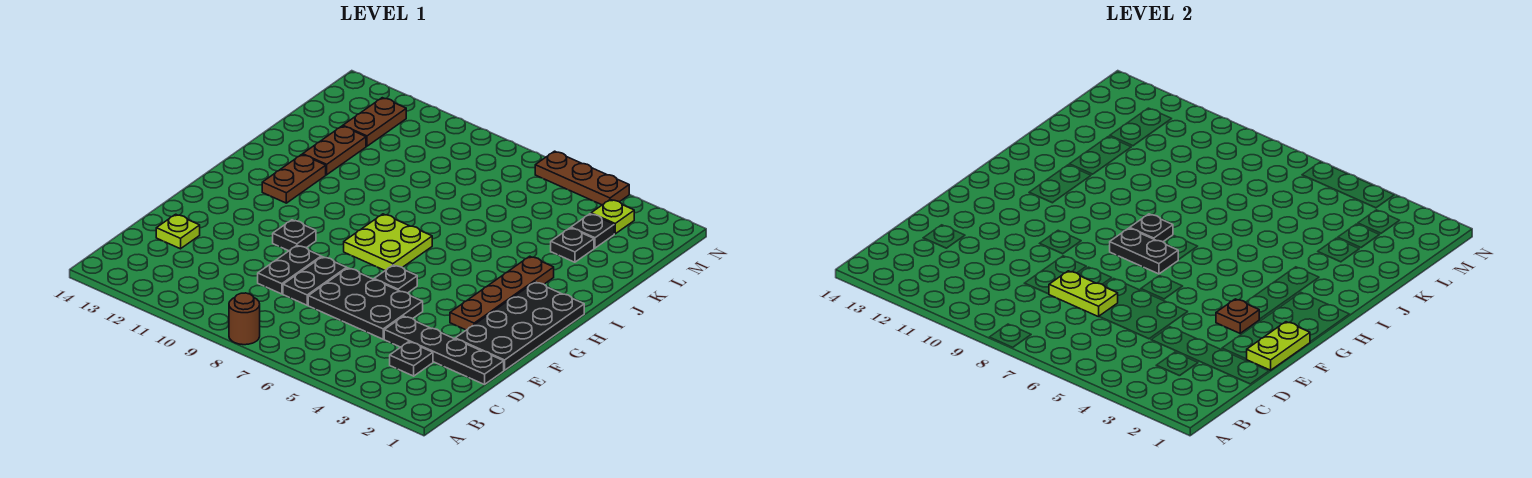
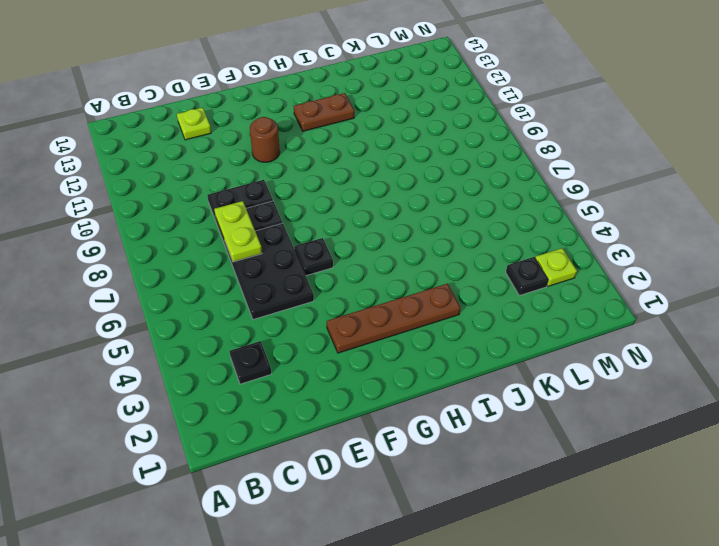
brown 1x1 round brick [250,117,280,162] -> brown 1x1 round brick moved to [229,293,260,345]
none -> black 1x4 plate [384,316,504,385]
none -> black 2x4 plate [455,282,584,370]
none -> black 1x1 plate [273,220,316,251]

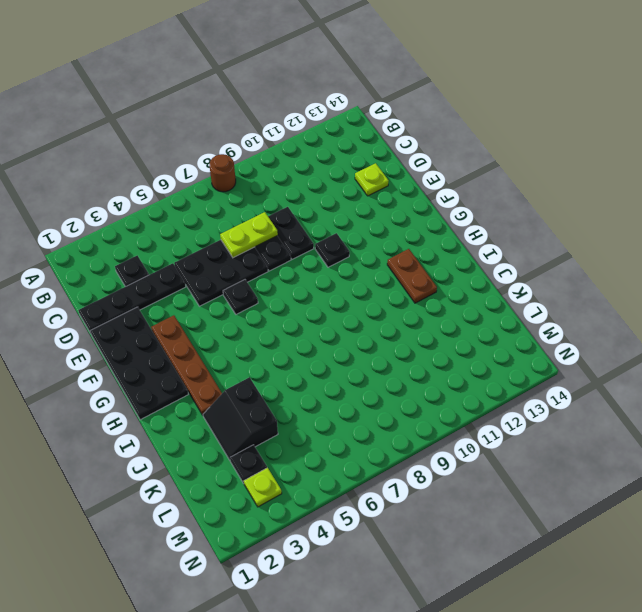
black 2x2 slope [203,377,278,460] -> black 1x1 plate [551,228,594,262]
none -> lime 2x2 plate [344,214,432,270]
none -> brown 1x2 plate [303,126,366,175]
none -> brown 1x2 plate [343,98,406,146]

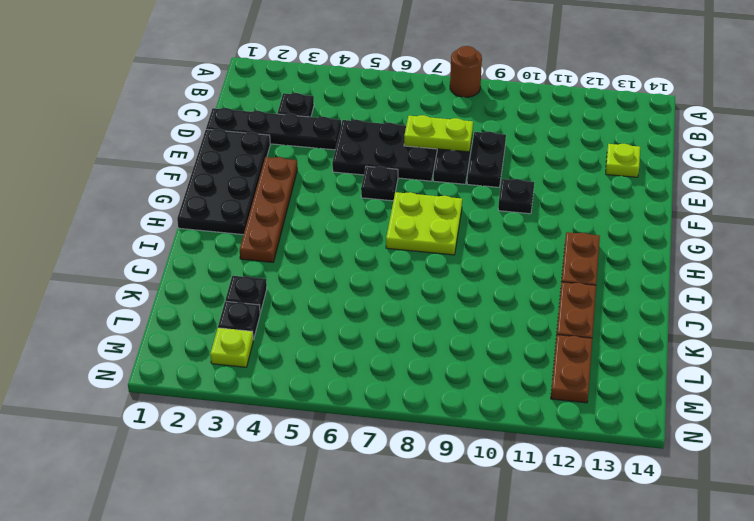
none -> brown 1x3 plate [535,151,629,205]
none -> lime 1x2 plate [1247,322,1310,370]
none -> brown 1x1 plate [1216,299,1259,333]

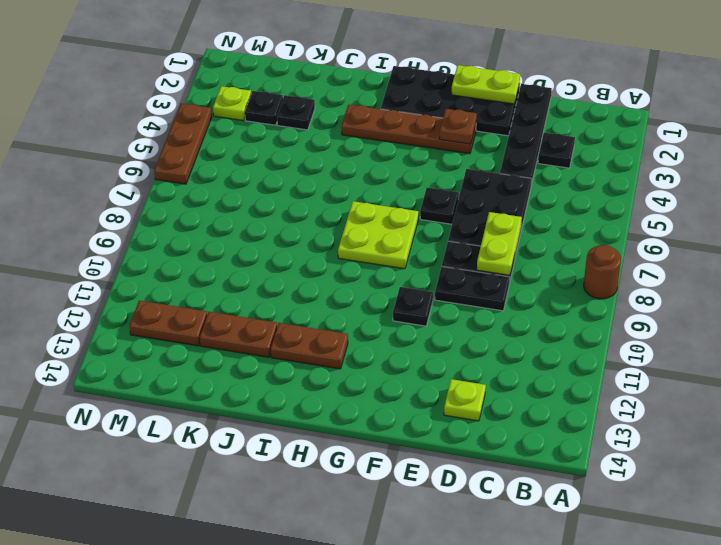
none -> black 1x2 plate [1110,228,1178,274]
none -> black 1x1 plate [1130,214,1173,242]

